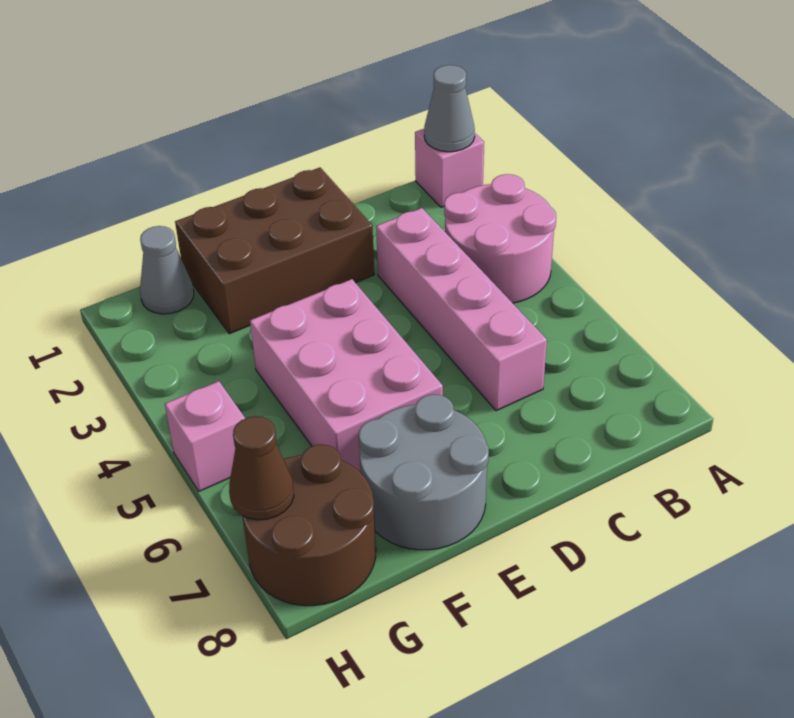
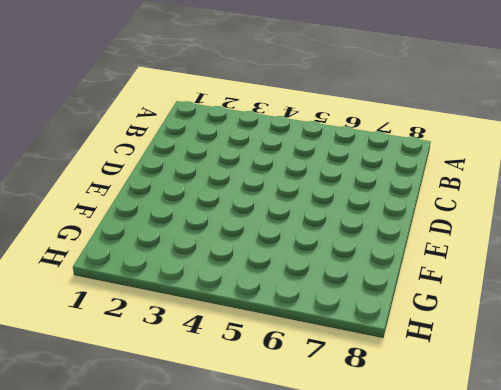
none -> pink 1x1 brick [415,129,484,207]
none -> pink 2x2 round brick [444,174,556,303]

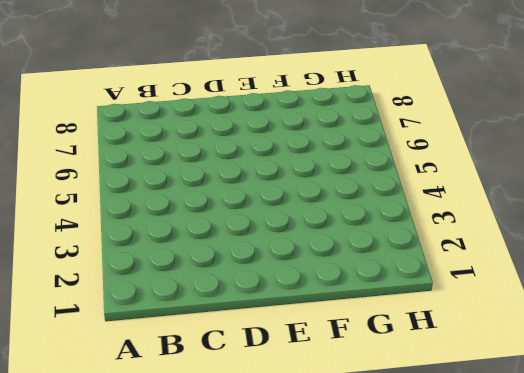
none -> pink 1x1 brick [415,129,484,207]
none -> pink 2x2 round brick [444,174,556,303]

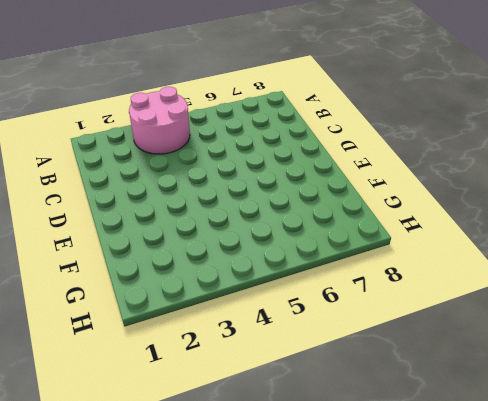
none -> pink 1x1 brick [415,129,484,207]
none -> pink 1x4 brick [376,208,547,411]

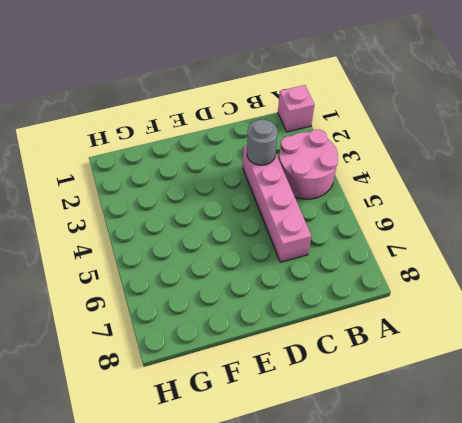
grey 1x1 round brick [247,120,278,165] -> none
none -> brown 2x3 brick [175,168,374,334]
none -> pink 2x3 brick [250,279,443,473]

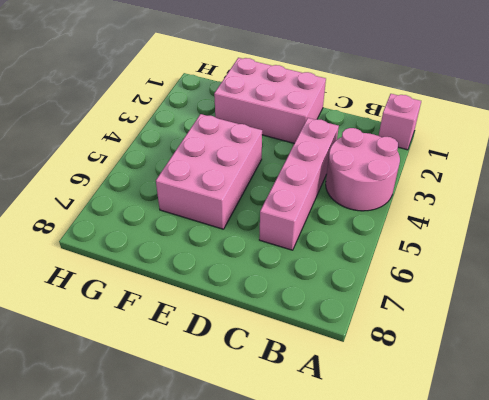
pink 2x3 brick [214,58,326,143] -> brown 2x3 brick [175,168,374,334]
none -> grey 2x2 round brick [359,394,489,550]
none -> grey 1x1 cone [140,226,194,314]

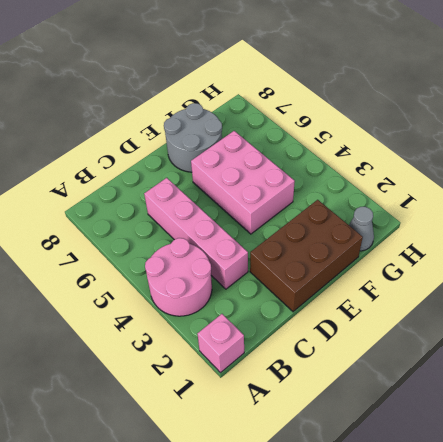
none -> brown 2x2 round brick [242,445,376,606]
none -> pink 1x1 brick [165,381,245,491]

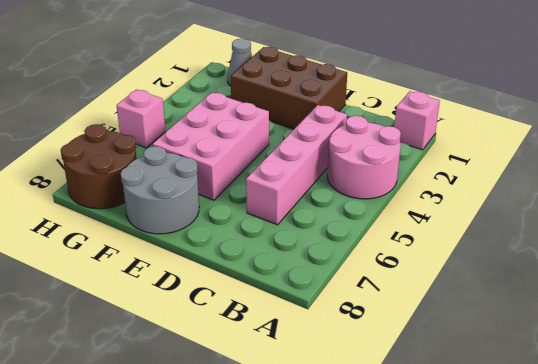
none -> grey 1x1 cone [424,65,475,152]
none -> brown 1x1 cone [229,416,294,520]

